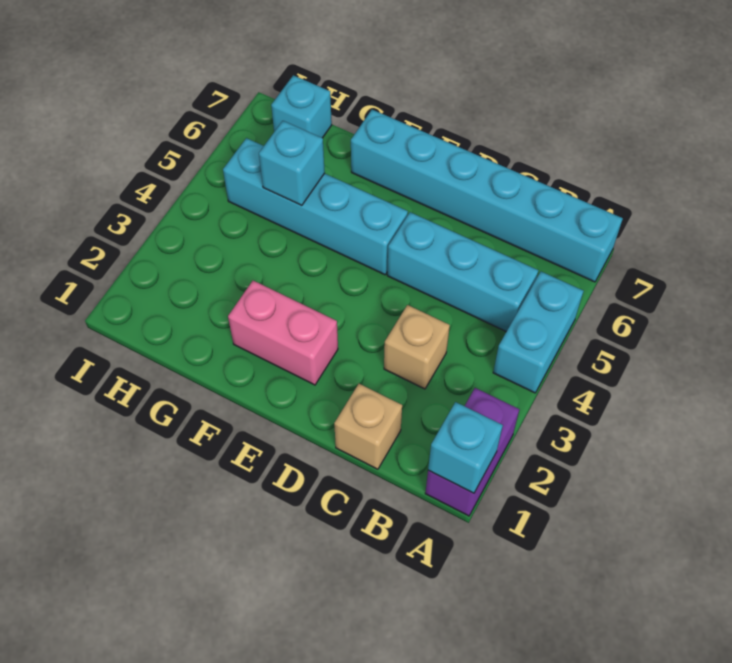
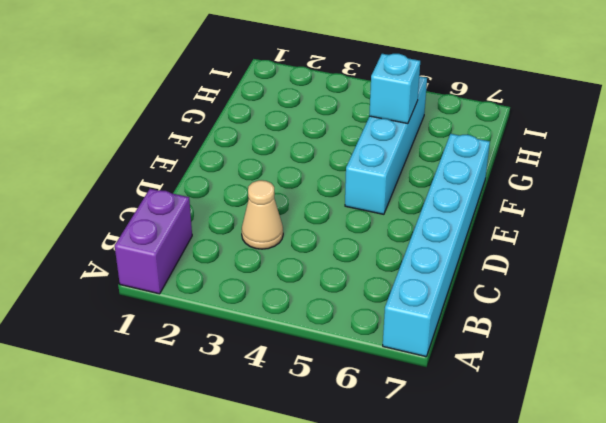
purple 1x2 brick [115,189,192,294] -> purple 1x2 brick turned to [425,388,520,516]
tan 1x1 cone [242,180,283,249] -> tan 1x1 brick [384,305,450,389]
none -> cyan 1x2 brick [493,272,583,393]
none -> cyan 1x3 brick [387,212,538,332]

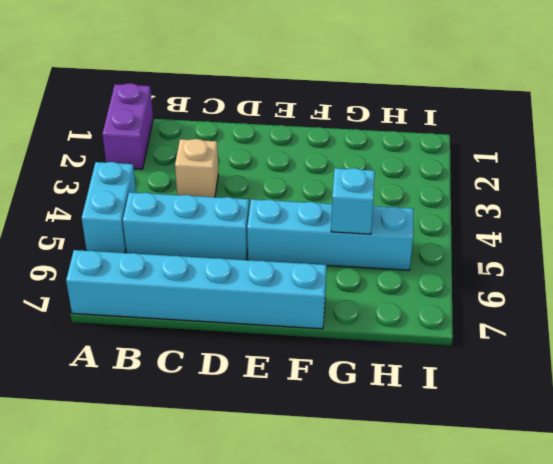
none -> tan 1x1 brick [334,384,402,469]
none -> pink 1x2 brick [228,281,338,385]

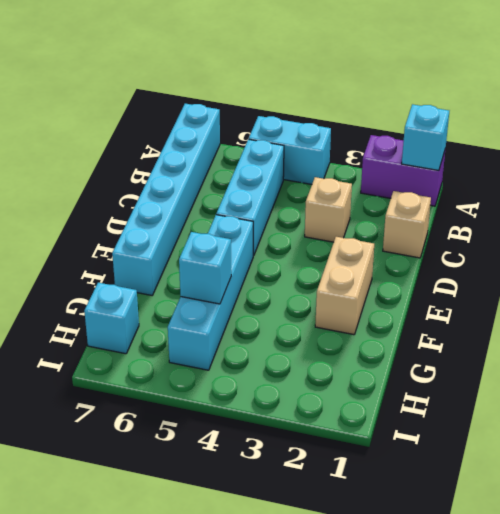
tan 1x2 brick [315,237,374,335] -> pink 1x2 brick [228,281,338,385]

